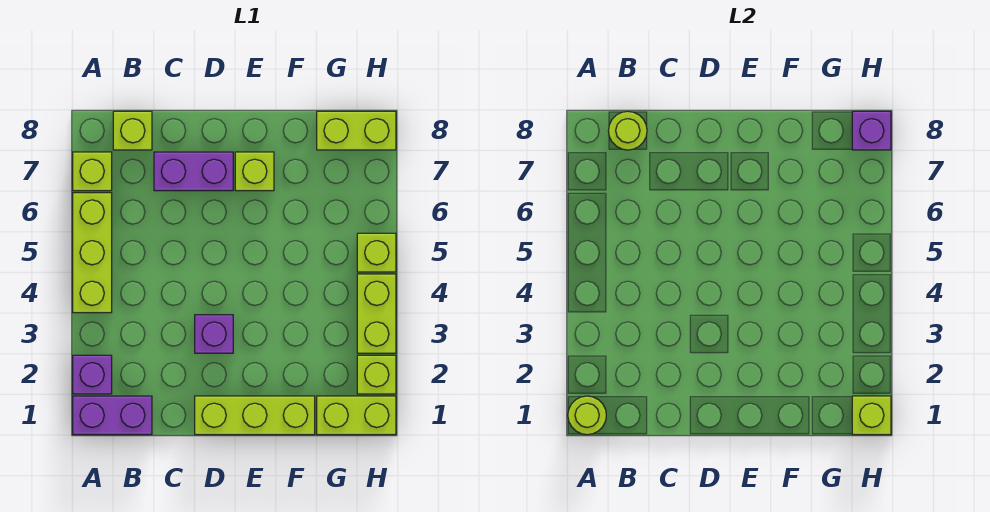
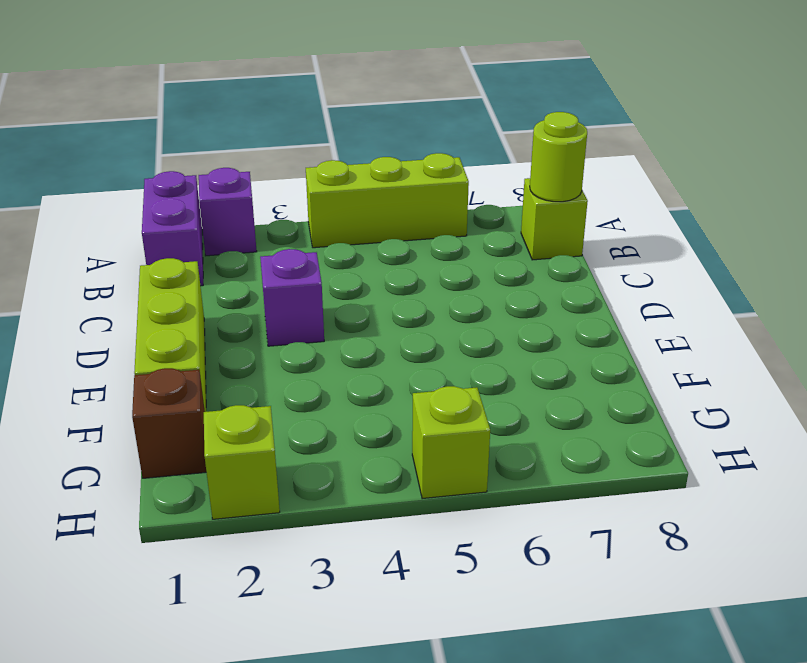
brown 1x1 brick [132,368,206,478] -> lime 1x2 brick [317,396,396,435]
none -> lime 1x1 brick [73,152,112,191]
none -> purple 1x2 brick [154,152,233,191]
none -> lime 1x1 brick [235,152,274,191]

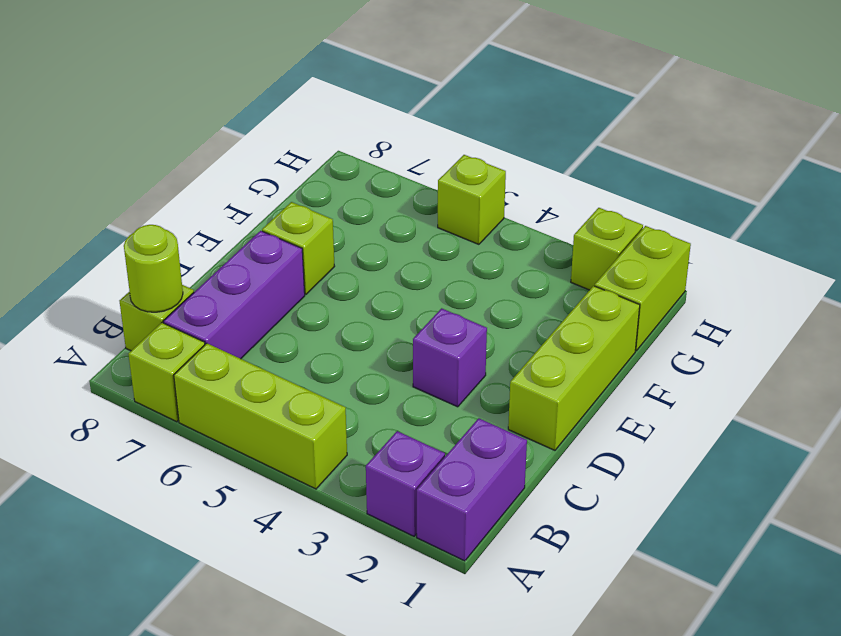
purple 1x3 brick [164,231,305,359] -> purple 1x2 brick [154,152,233,191]
none -> lime 1x2 brick [317,111,396,150]
none -> lime 1x2 brick [357,274,396,353]
none -> lime 1x1 round brick [568,396,606,435]

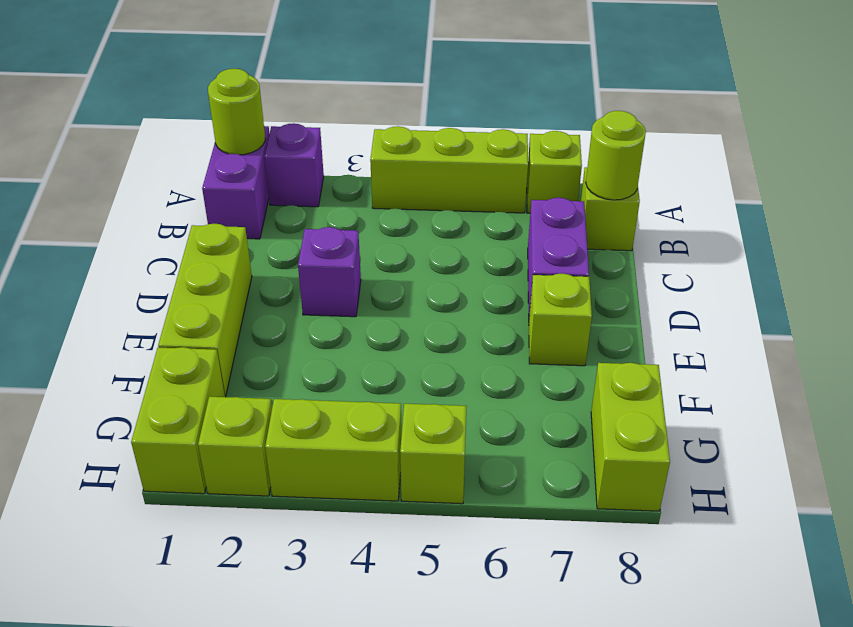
none -> lime 1x1 brick [852,396,891,435]
none -> purple 1x1 brick [852,111,891,150]

